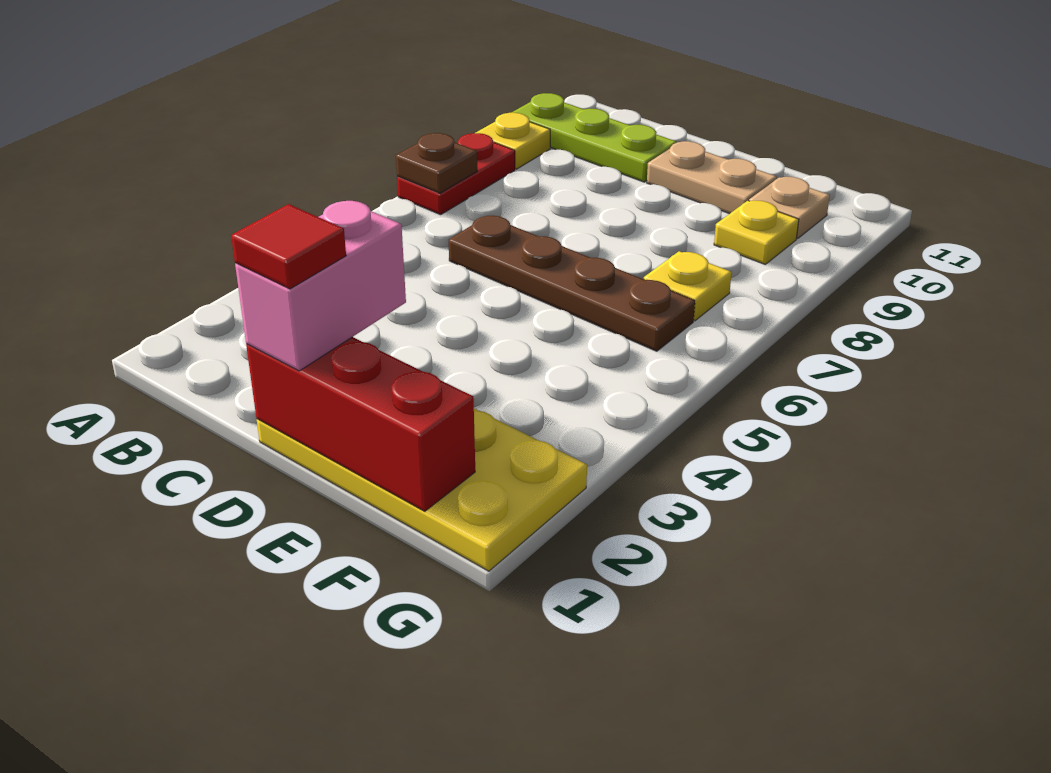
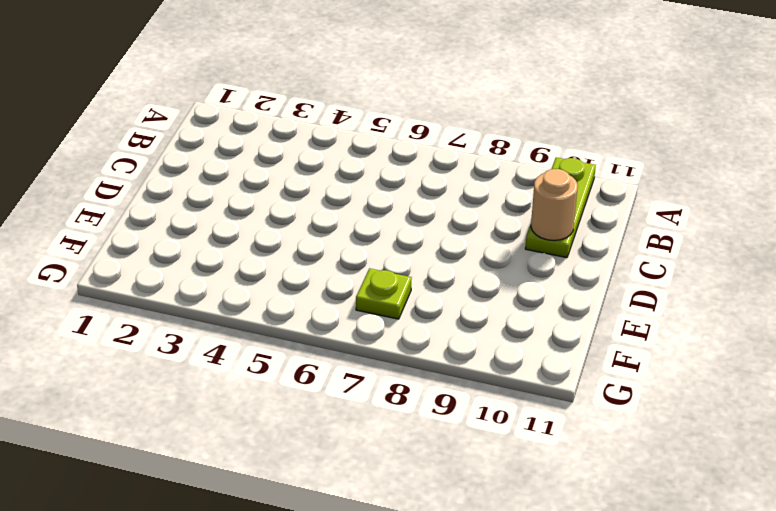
tan 1x1 round brick [531,169,578,241] -> none
lime 1x1 plate [356,268,412,319] -> yellow 1x1 plate [644,251,732,321]
none -> red 1x2 plate [397,133,515,215]
none -> yellow 1x1 plate [476,113,550,169]
none -> brown 1x4 plate [448,216,695,351]

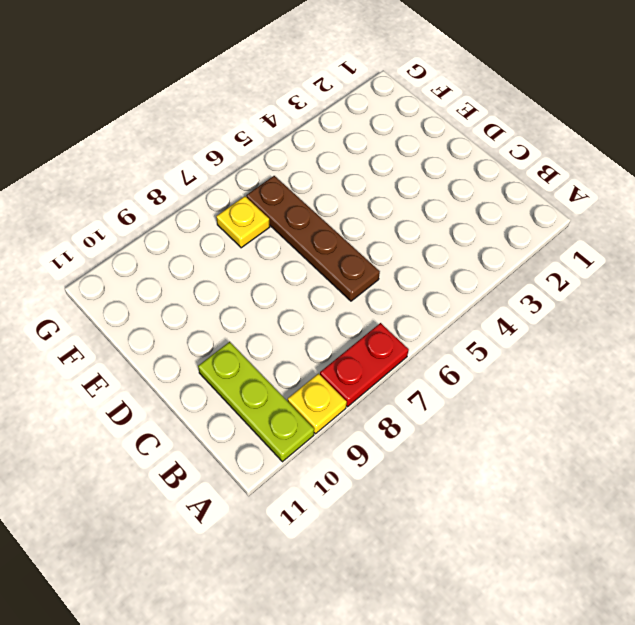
none -> yellow 2x4 plate [257,409,587,571]
none -> tan 1x2 plate [647,141,777,214]
none -> yellow 1x1 plate [714,201,799,264]

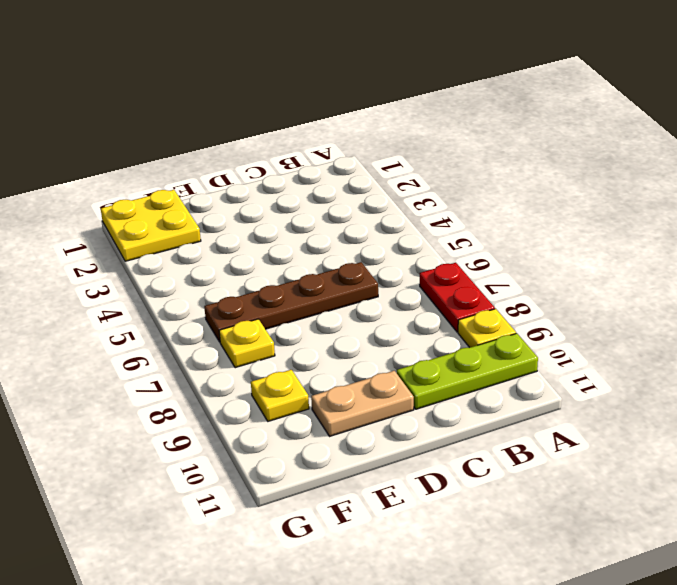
yellow 2x2 plate [101,190,201,261] -> yellow 2x4 plate [257,409,587,571]
none -> tan 1x1 plate [749,177,830,239]
none -> brown 1x1 plate [396,133,477,193]
none -> red 1x3 brick [246,337,475,511]

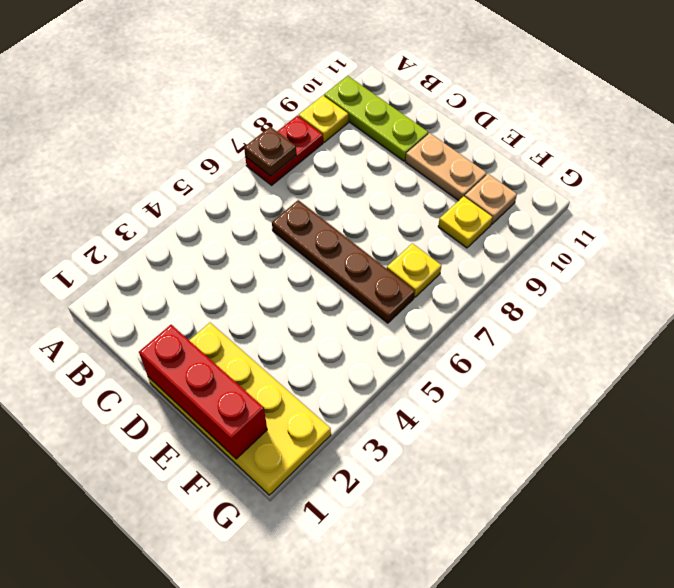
none -> pink 1x2 brick [235,201,406,371]
none -> red 1x1 tile [231,204,346,289]

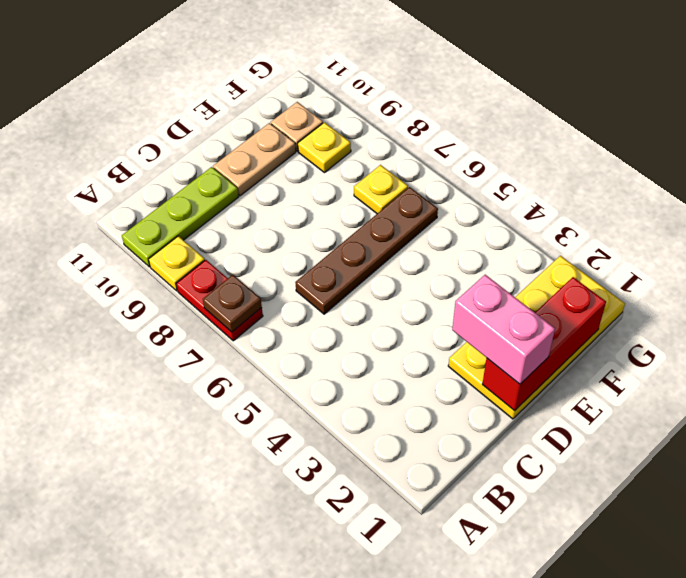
none -> red 1x1 tile [231,204,346,289]

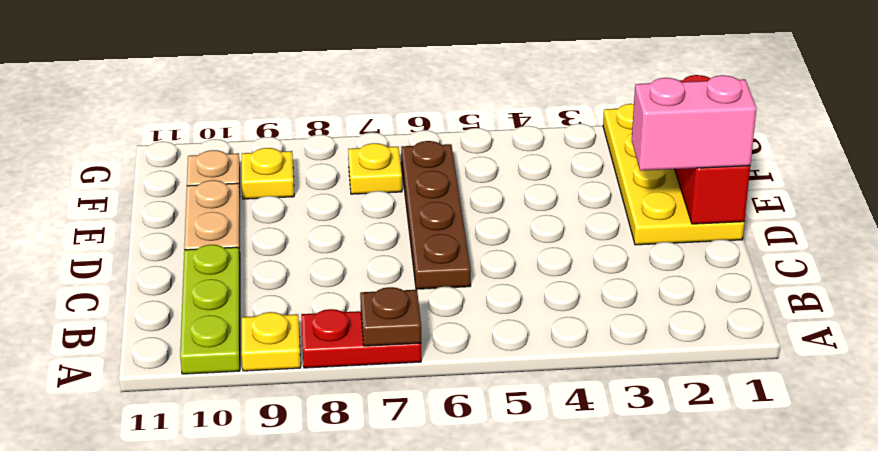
none -> red 1x1 tile [231,204,346,289]

